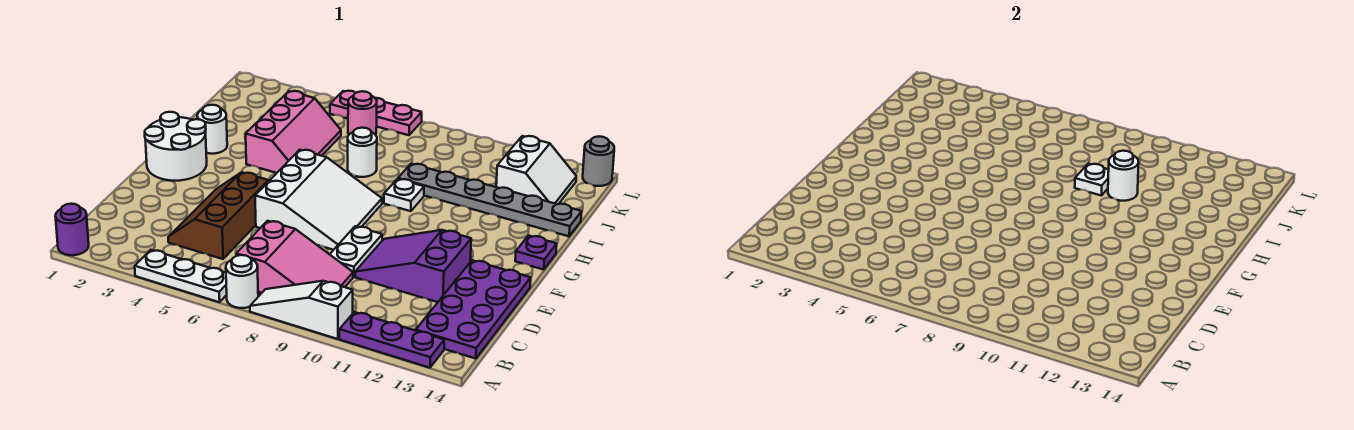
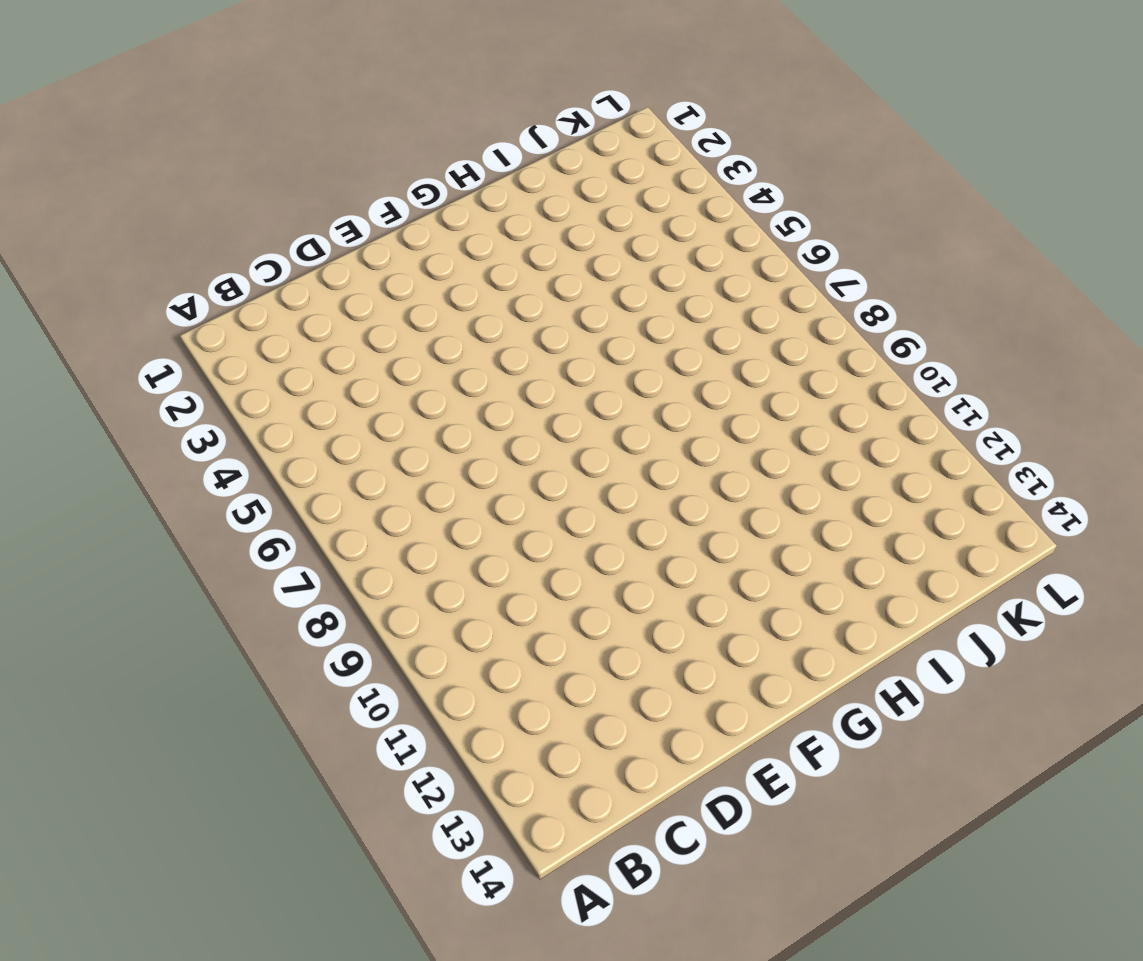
none -> purple 1x1 round brick [55,204,89,255]
none -> white 1x3 plate [135,250,227,302]
none -> white 1x1 round brick [226,255,258,308]

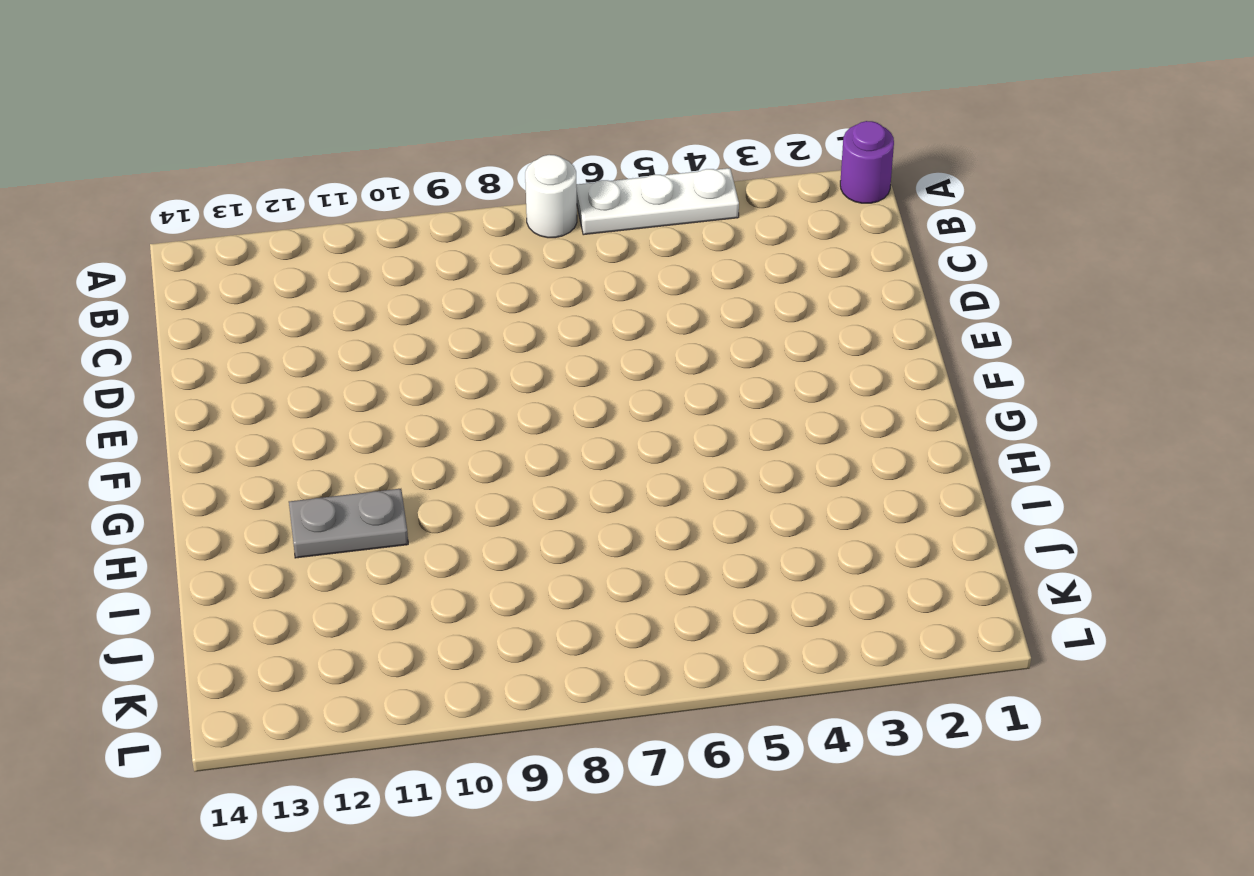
grey 1x2 plate [289,489,408,558] -> none
none -> white 1x3 slope [250,281,353,339]
none -> purple 1x3 plate [339,312,444,368]
none -> pink 2x3 slope [236,221,353,293]

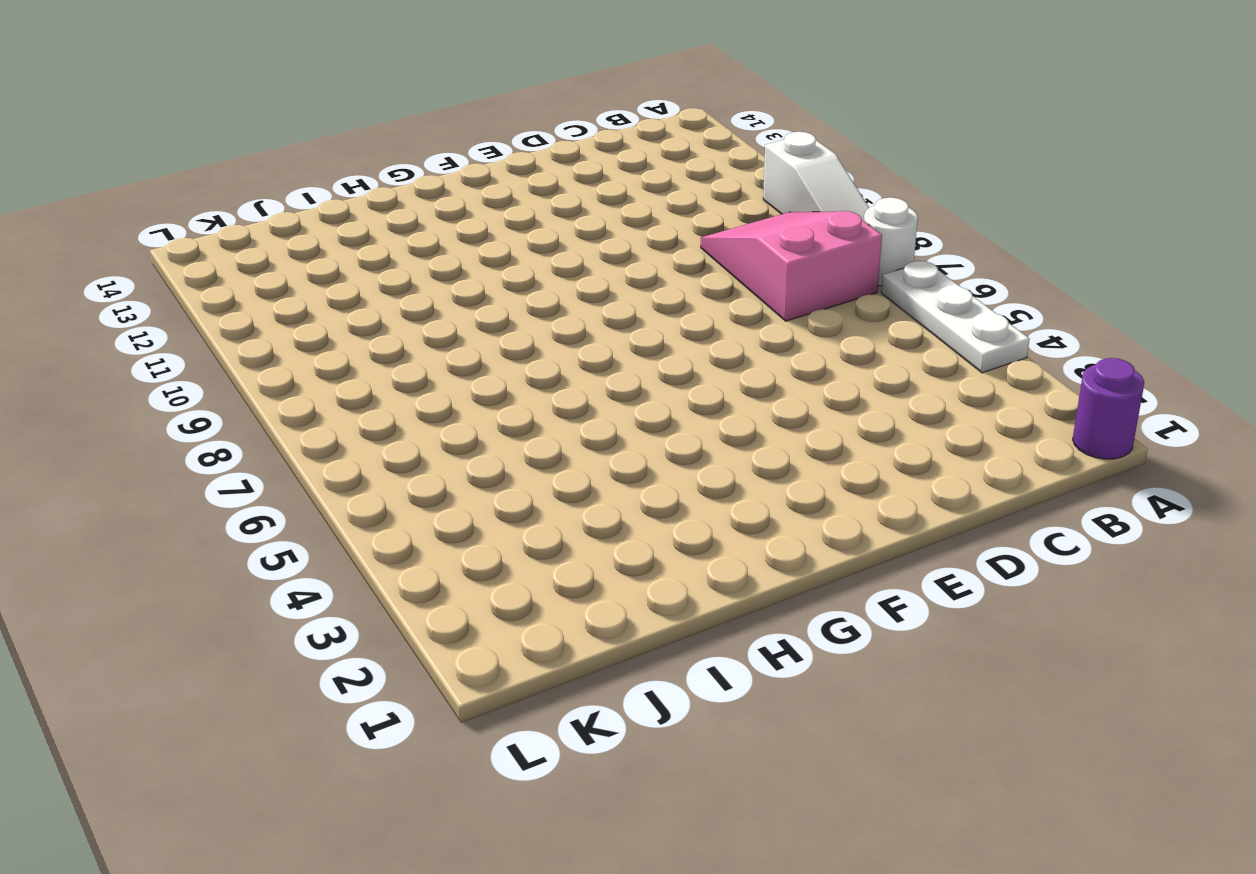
none -> purple 1x3 plate [339,312,444,368]
none -> purple 2x4 plate [416,260,531,359]
none -> brown 2x3 slope [168,172,268,259]

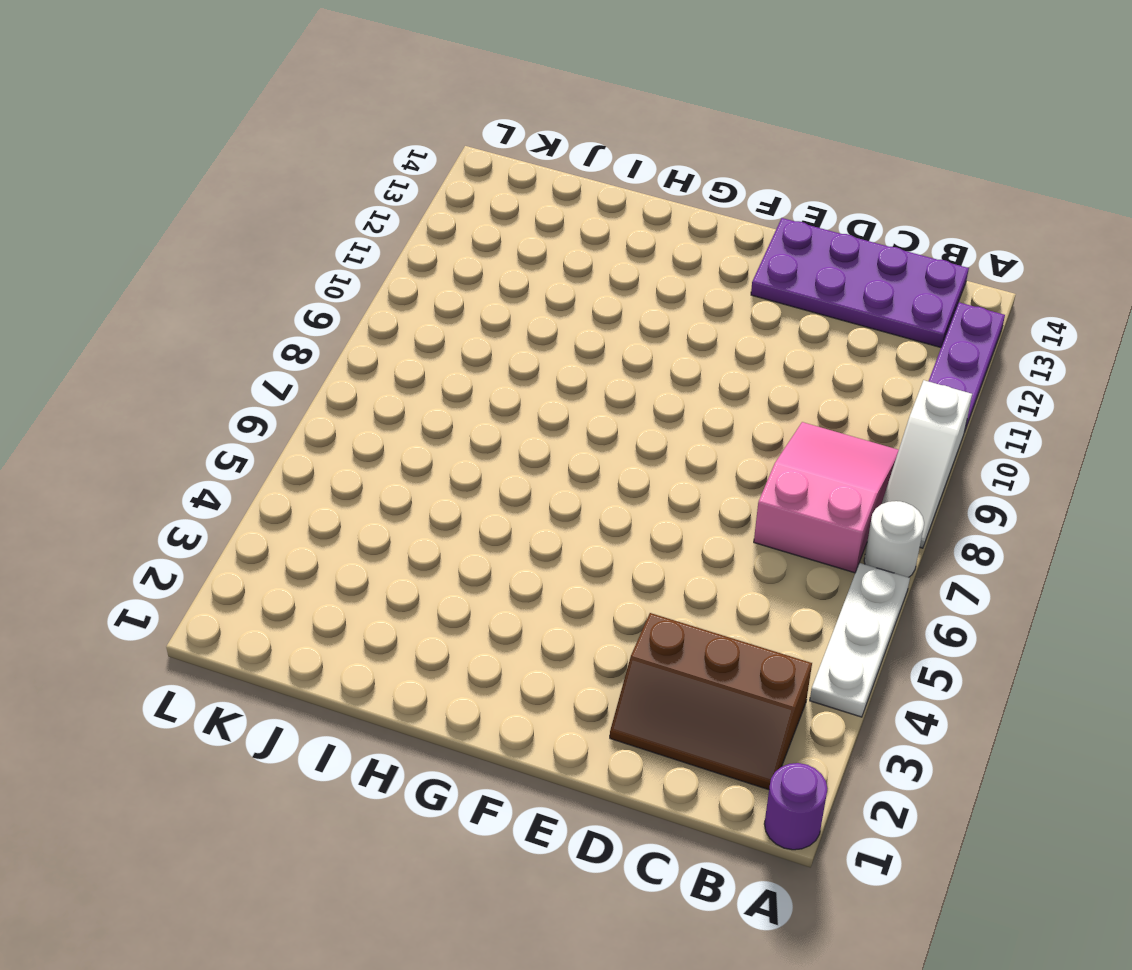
brown 2x3 slope [610,613,812,790] -> brown 2x3 slope moved to [168,172,268,259]
none -> white 1x2 plate [330,226,382,277]
none -> purple 2x3 slope [355,230,471,302]
none -> white 3x3 slope [255,150,382,250]

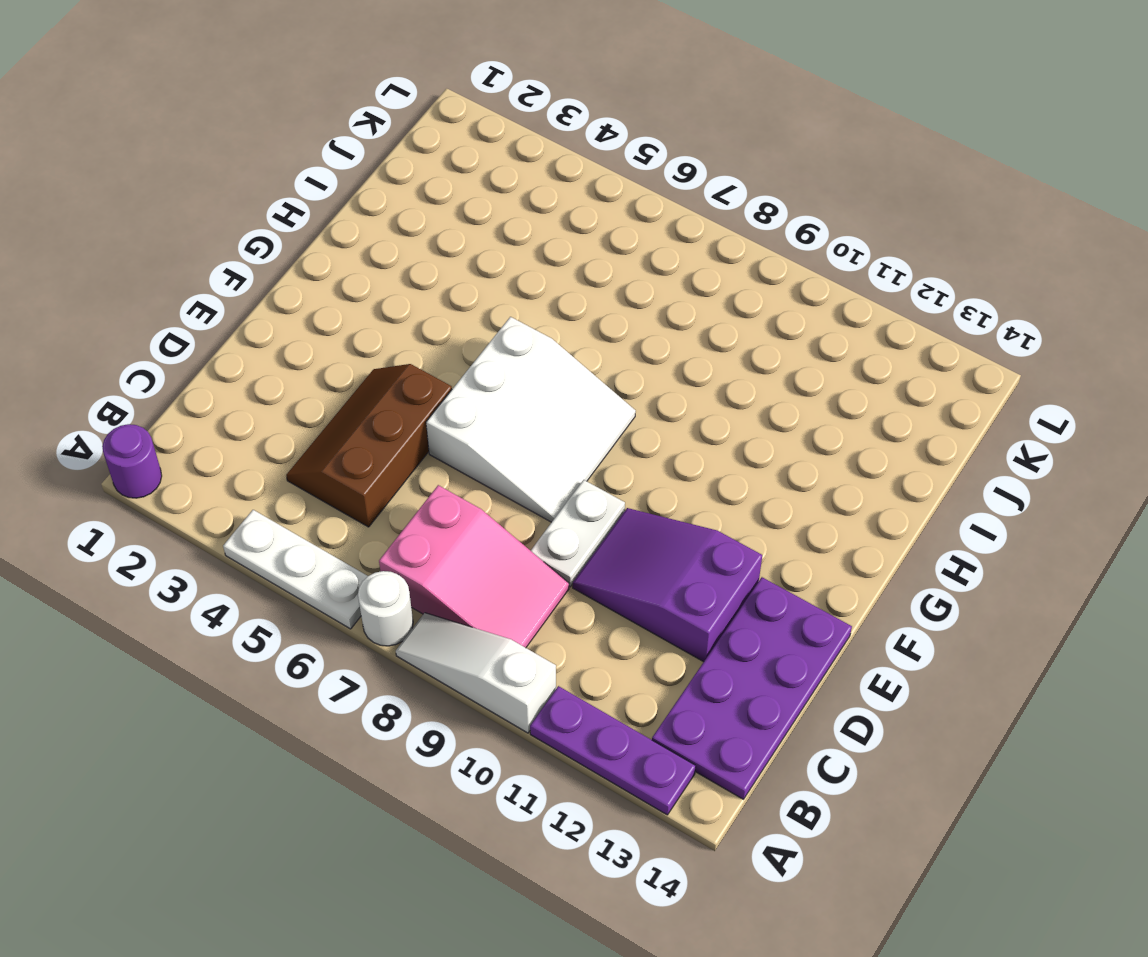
none -> white 2x2 round brick [145,112,207,181]
none -> purple 1x1 plate [515,236,557,270]
none -> white 1x1 round brick [197,105,227,154]

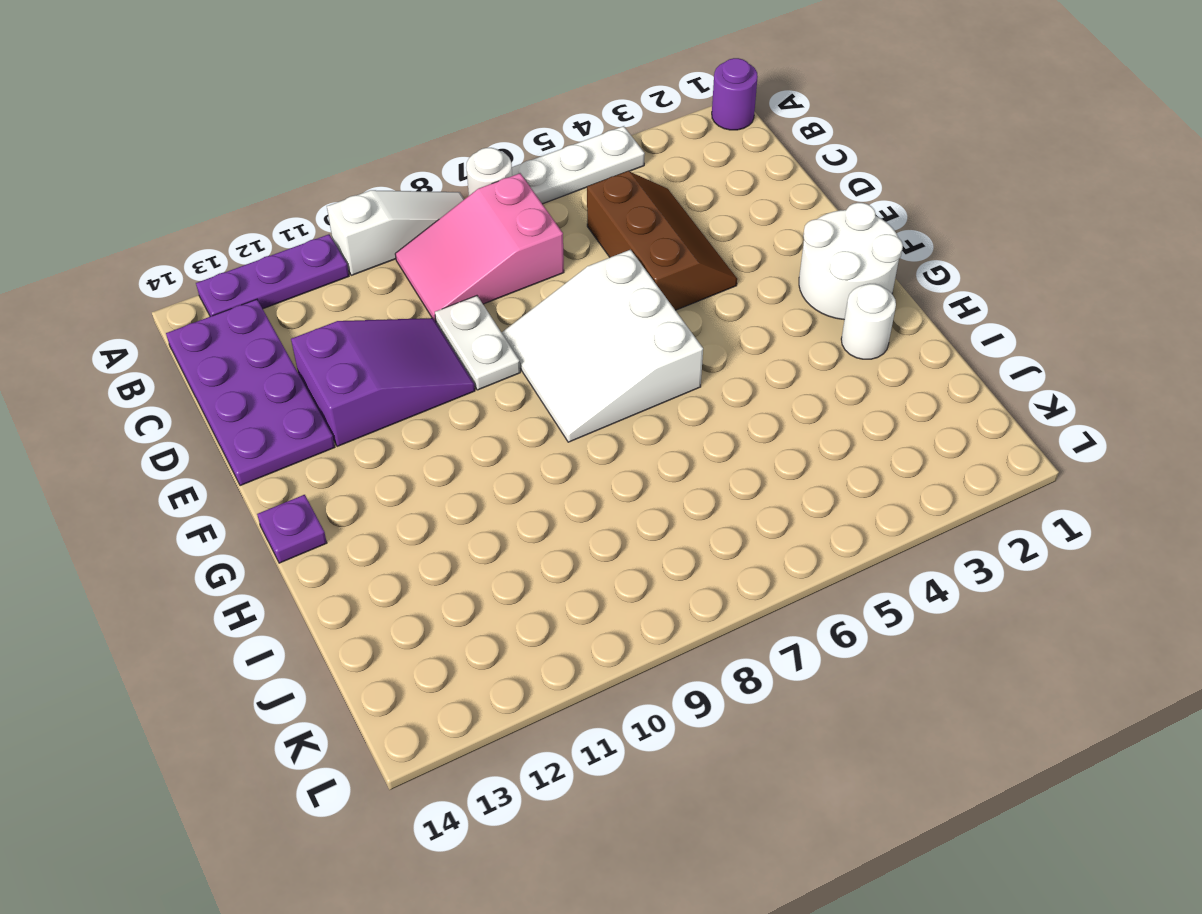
none -> pink 2x3 slope [246,91,341,173]
none -> white 1x1 plate [384,179,424,211]
none -> white 1x1 round brick [348,128,377,177]

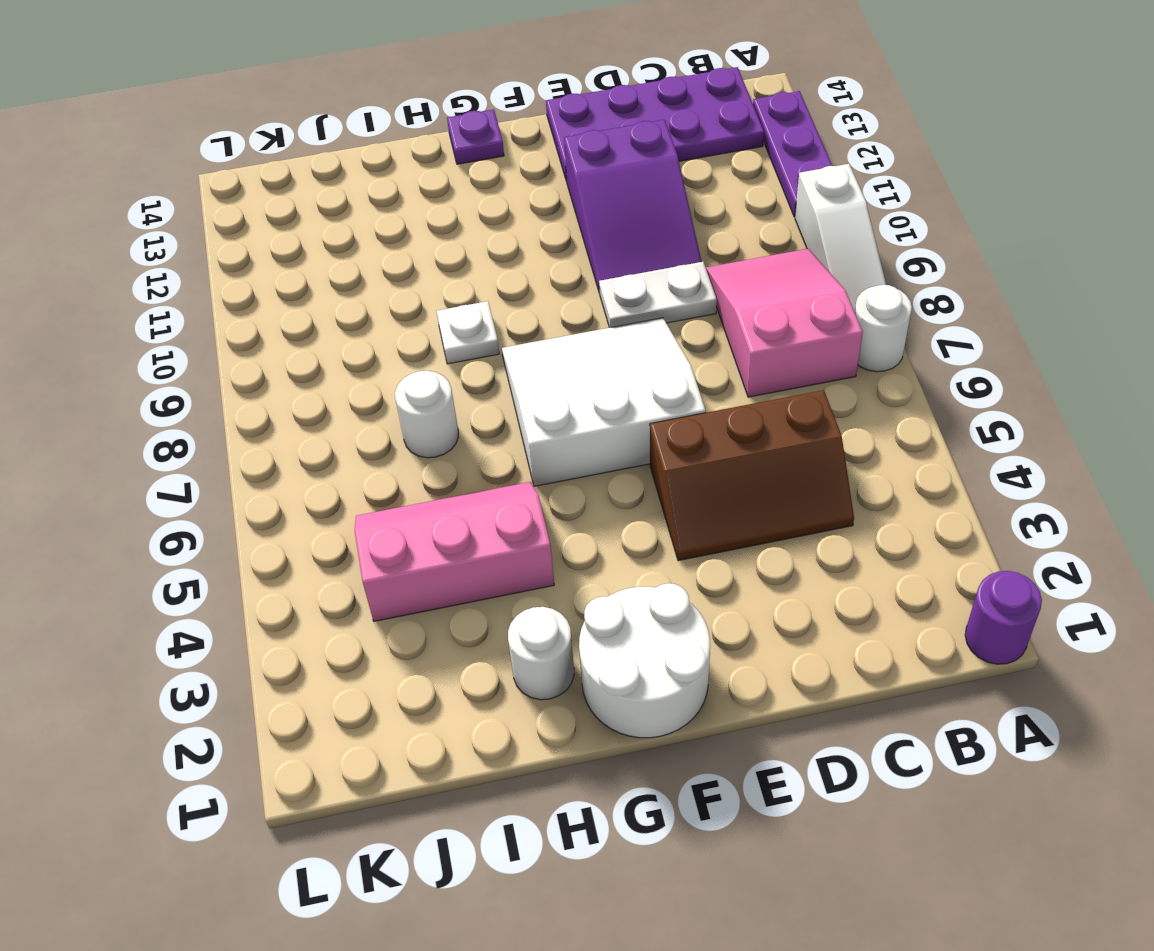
none -> white 1x3 plate [135,250,227,302]
none -> grey 1x6 plate [398,164,582,236]
none -> white 2x2 slope [496,136,576,204]

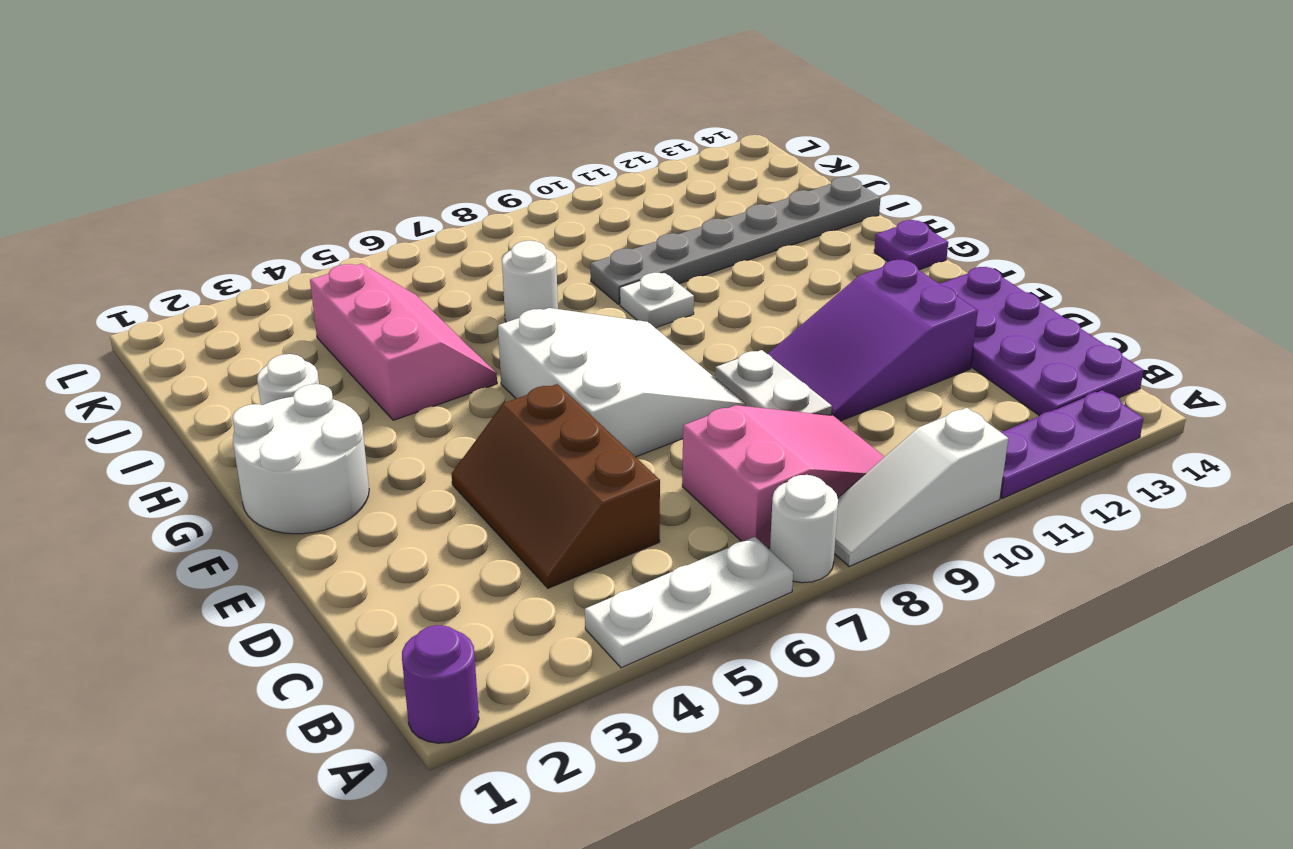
none -> white 2x2 slope [496,136,576,204]
none -> pink 1x1 round brick [348,91,377,135]
none -> pink 1x3 plate [330,91,422,135]

